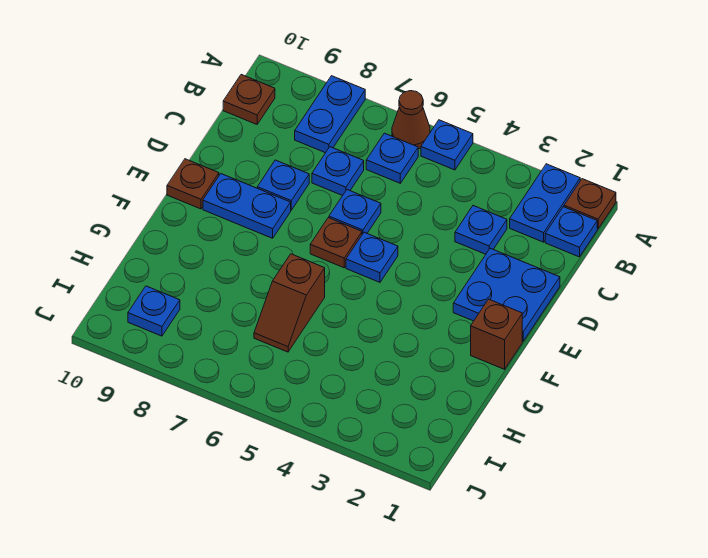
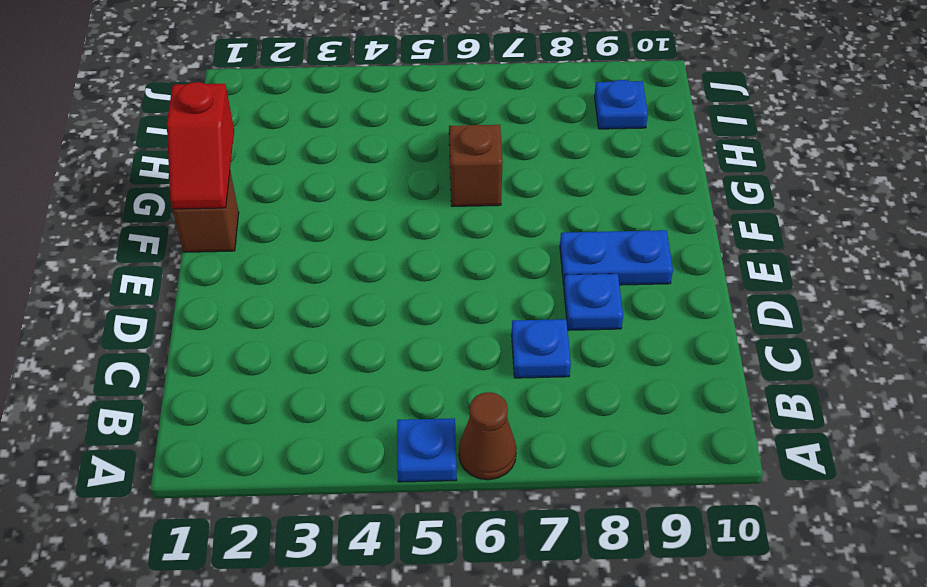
red 1x2 slope [167,82,234,209] -> none
none -> brown 1x1 plate [564,179,616,229]
none -> blue 1x2 plate [510,164,580,242]
none -> blue 1x2 plate [295,76,365,153]

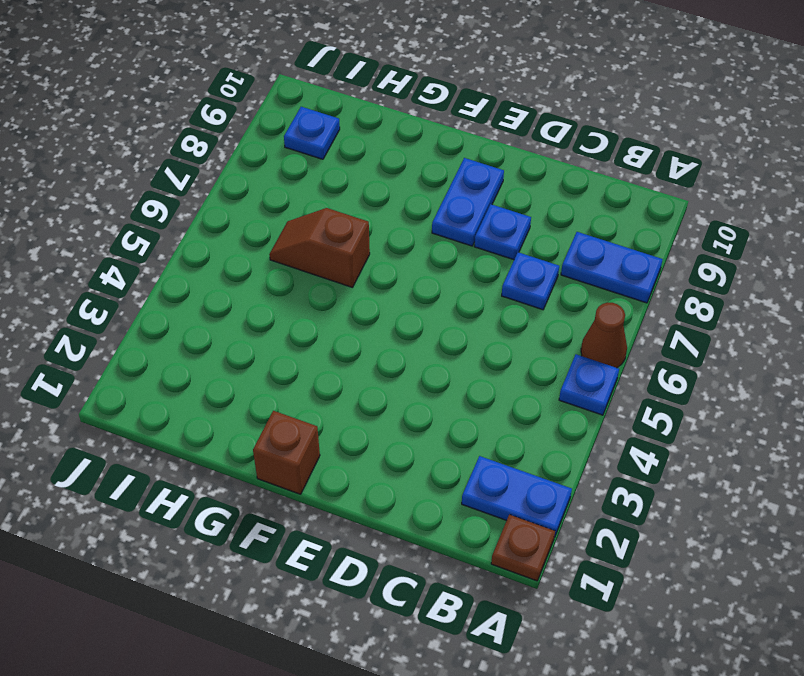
none -> blue 1x1 plate [545,207,597,257]
none -> blue 1x1 plate [366,133,418,183]
none -> brown 1x1 plate [223,75,275,124]

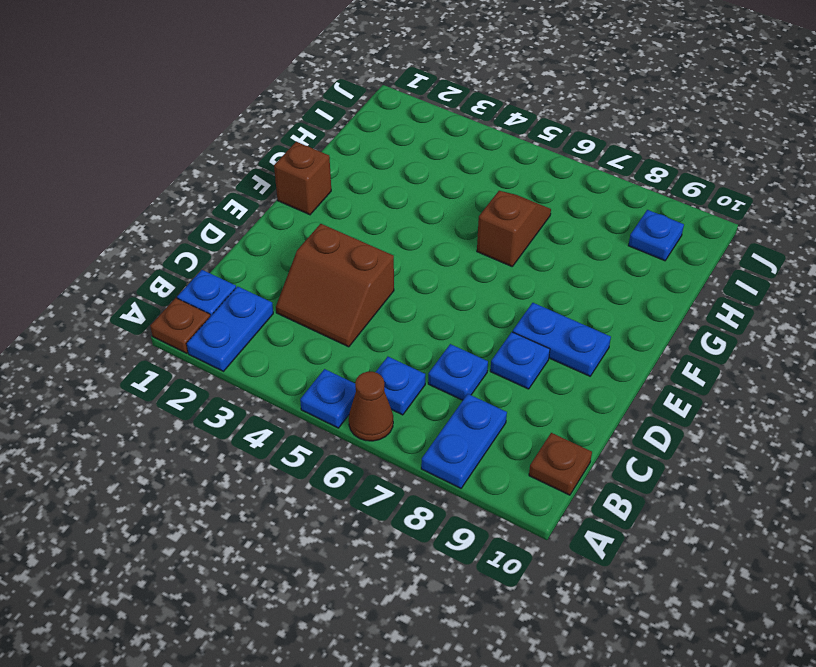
brown 2x2 slope [276,224,394,347] -> blue 1x1 plate [455,206,507,254]
none -> blue 2x2 plate [453,248,560,341]
none -> blue 1x1 plate [329,190,381,234]
none -> blue 1x1 plate [346,232,398,282]

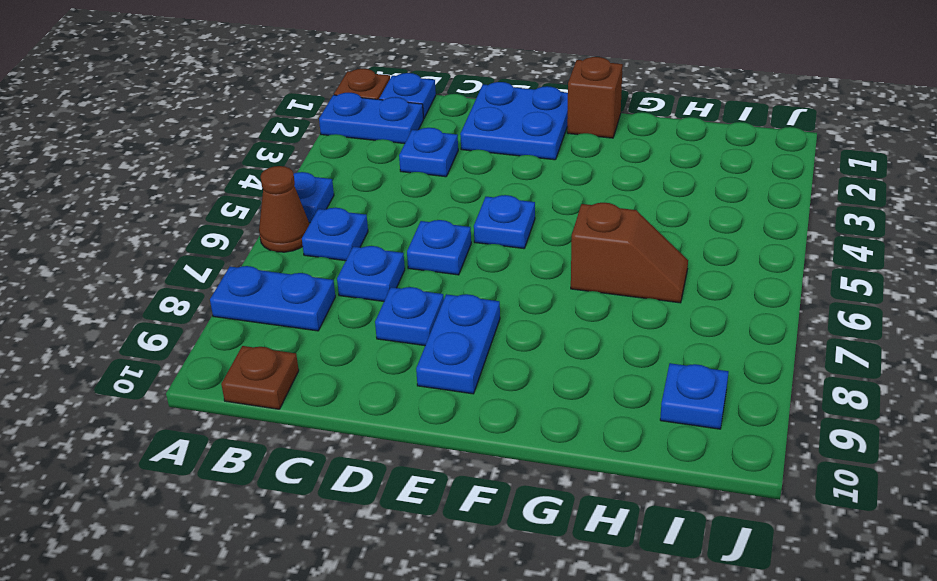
none -> brown 1x1 plate [310,218,362,268]
none -> brown 1x1 plate [167,159,219,209]

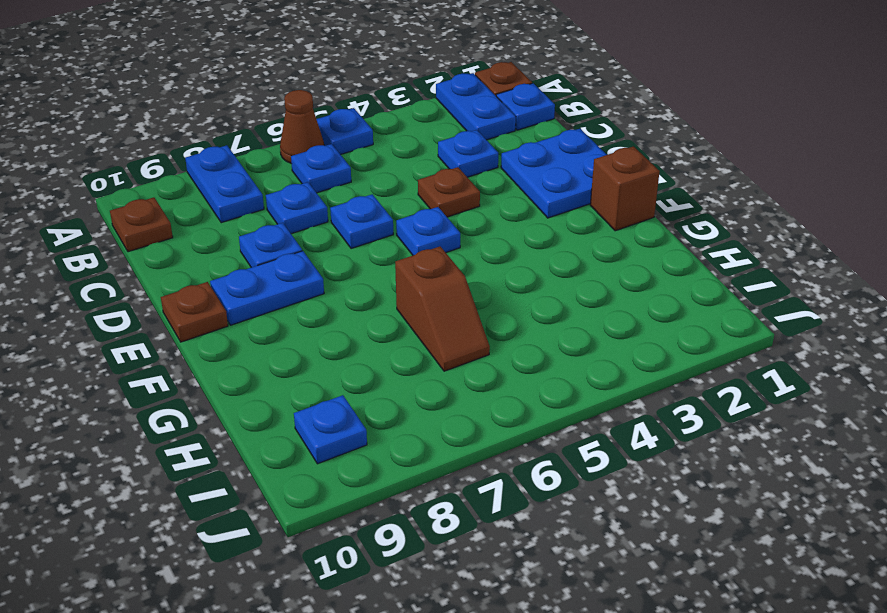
brown 1x1 plate [418,167,480,217] -> brown 1x1 plate moved to [310,218,362,268]

